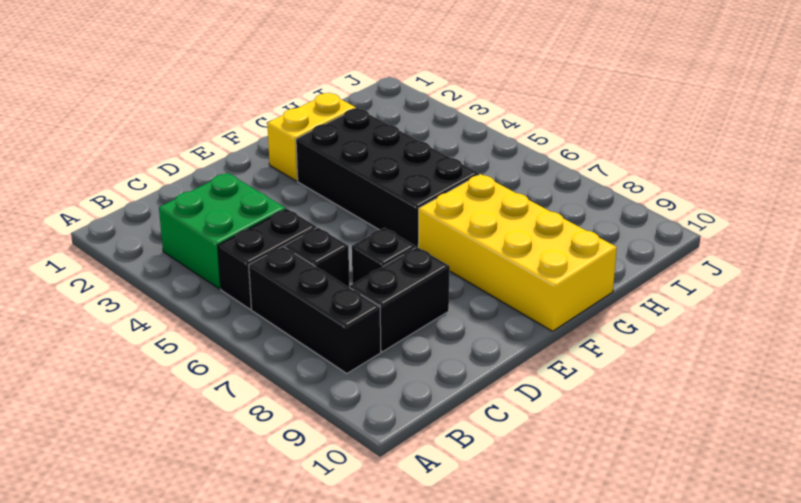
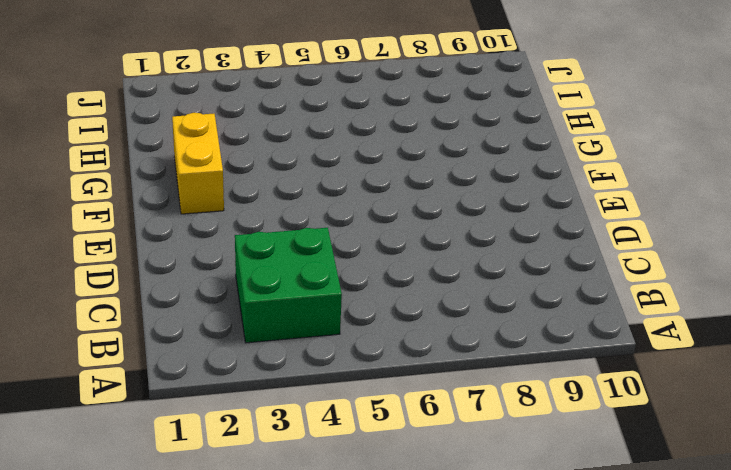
none -> black 1x2 brick [218,209,317,309]
none -> black 1x3 brick [249,247,381,374]

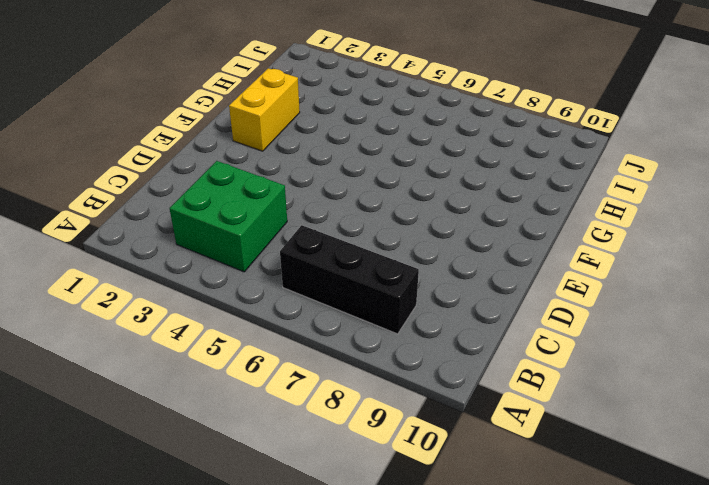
none -> black 1x2 brick [218,209,317,309]
none -> black 1x1 brick [285,228,349,287]

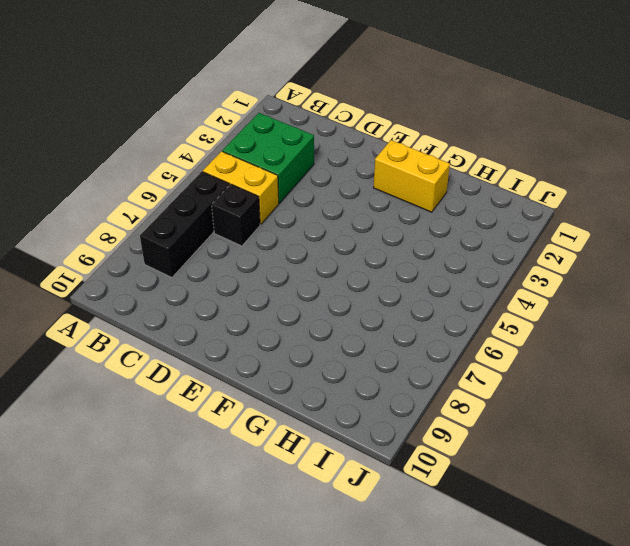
yellow 1x2 brick [203,151,279,224] -> black 1x2 brick [218,209,317,309]
none -> black 1x2 brick [349,247,450,352]
none -> black 1x1 brick [352,228,416,284]

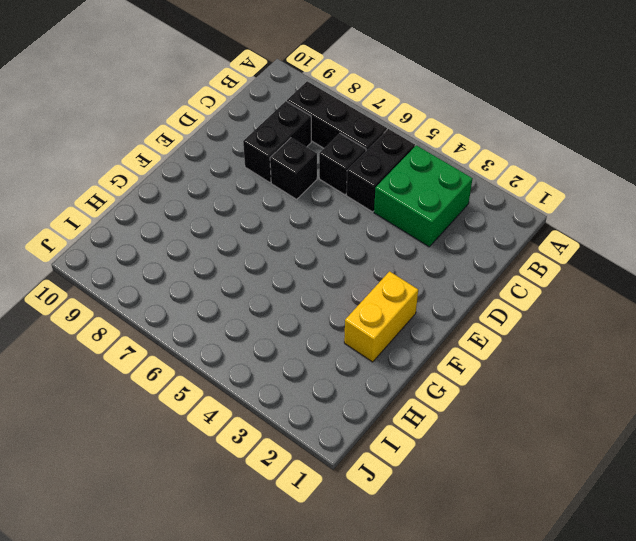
none -> black 2x4 brick [296,108,479,247]
none -> yellow 2x4 brick [418,174,617,331]

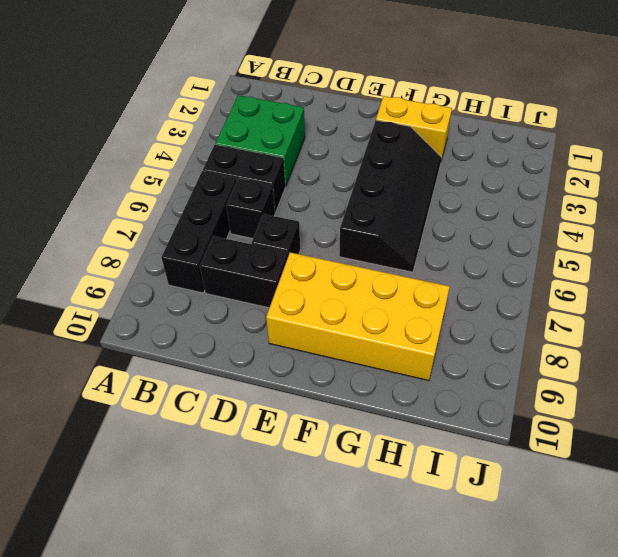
yellow 2x4 brick [266,252,450,381] -> yellow 2x4 brick turned to [418,174,617,331]
black 2x4 slope [339,120,442,272] -> black 2x4 brick [296,108,479,247]

